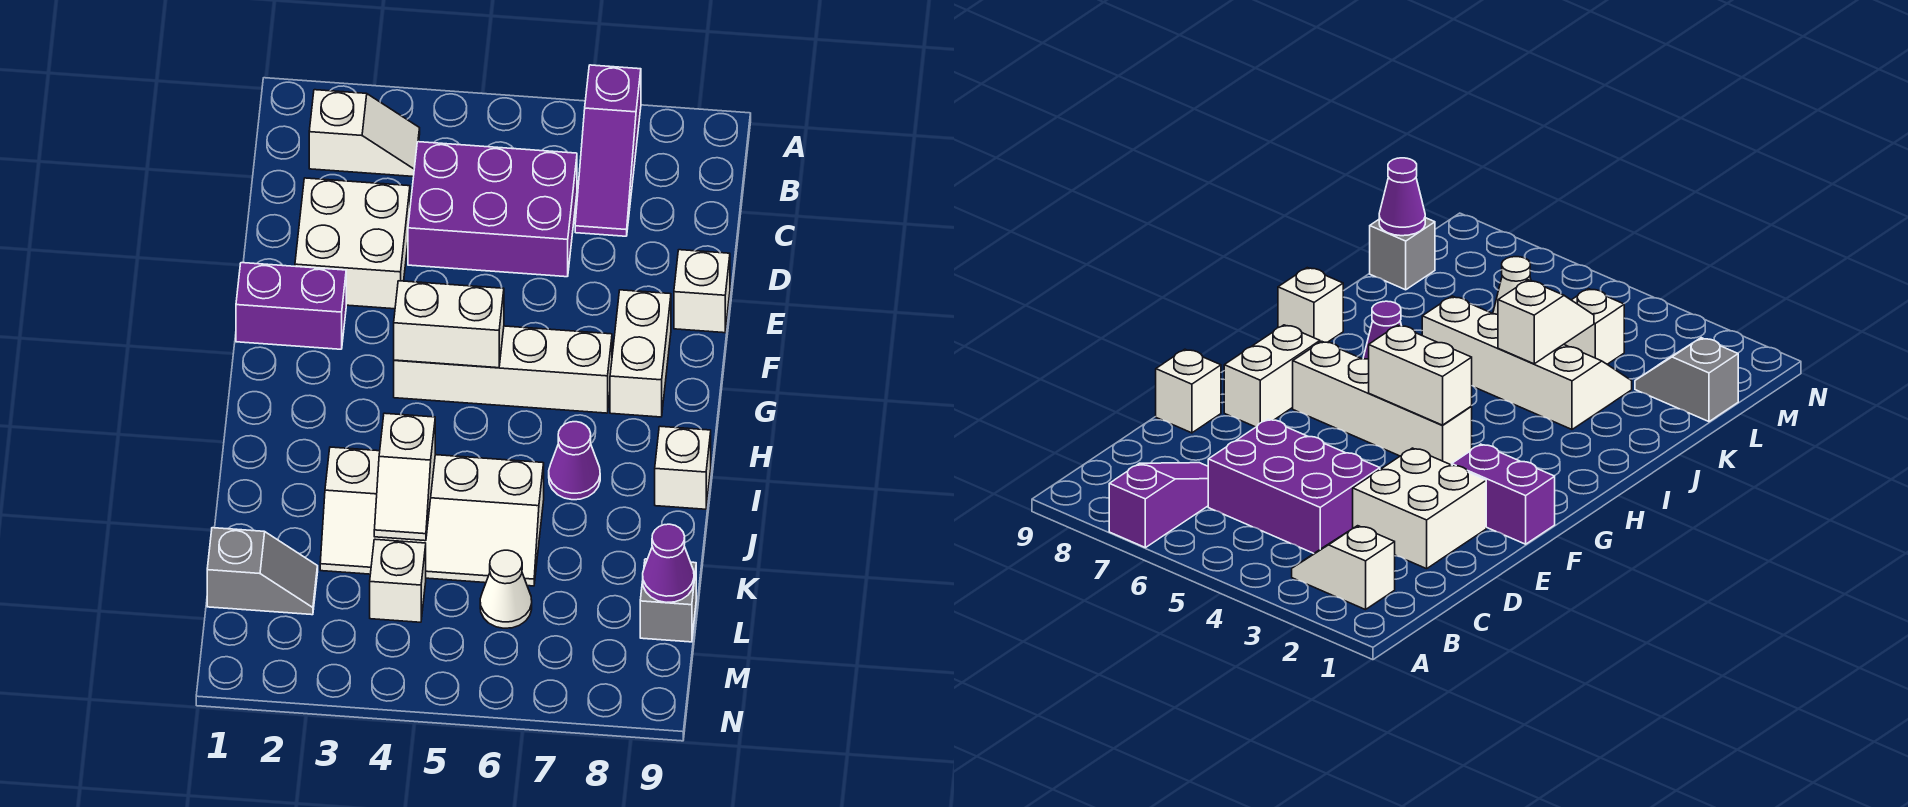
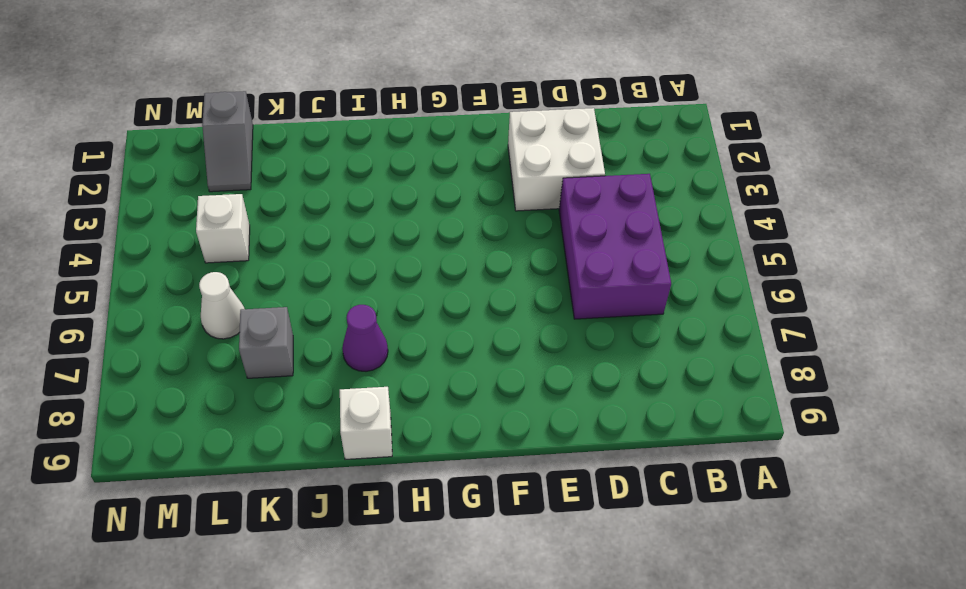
grey 1x1 brick [239,307,293,378] -> grey 1x1 brick moved to [640,559,696,642]
none -> purple 1x3 slope [575,65,641,236]
none -> white 1x2 slope [309,90,420,177]
none -> white 1x1 brick [674,250,730,333]

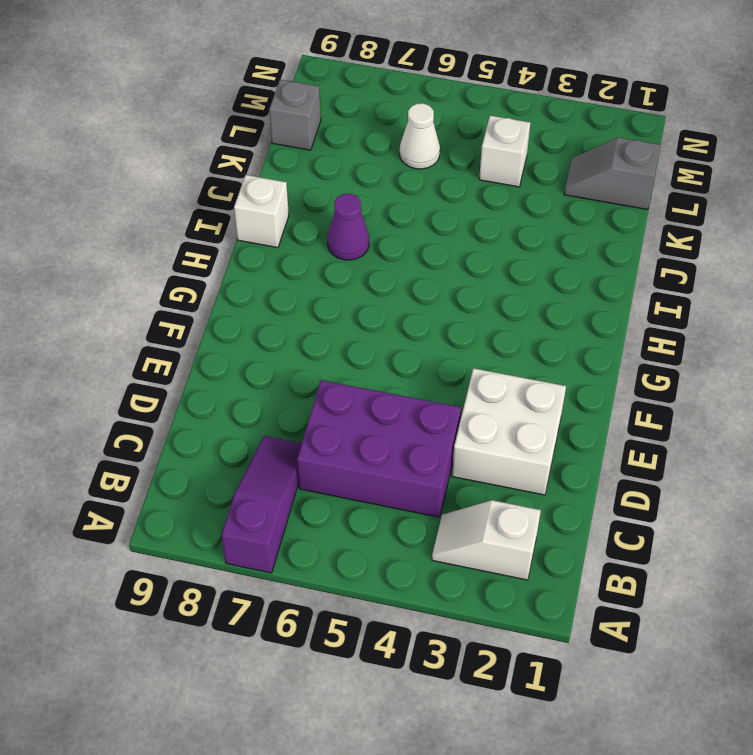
none -> white 1x1 brick [674,250,730,333]
none -> purple 1x2 brick [236,263,346,349]
none -> white 1x2 brick [610,290,671,417]

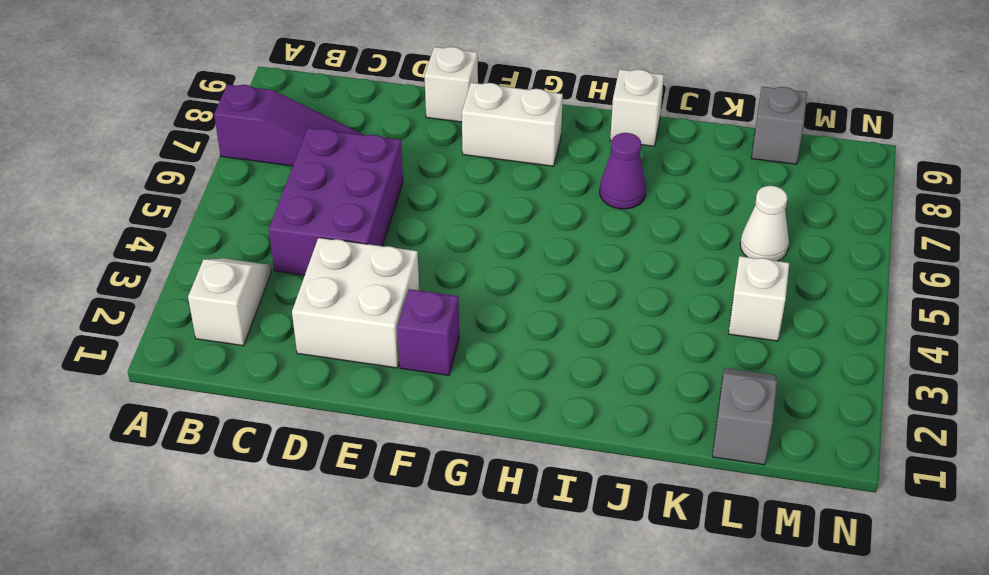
purple 1x1 brick [397,289,459,375] -> purple 1x2 brick [236,263,346,349]
none -> white 1x4 brick [394,326,612,413]
none -> white 2x4 slope [320,447,544,586]
none -> white 1x2 brick [394,281,504,368]

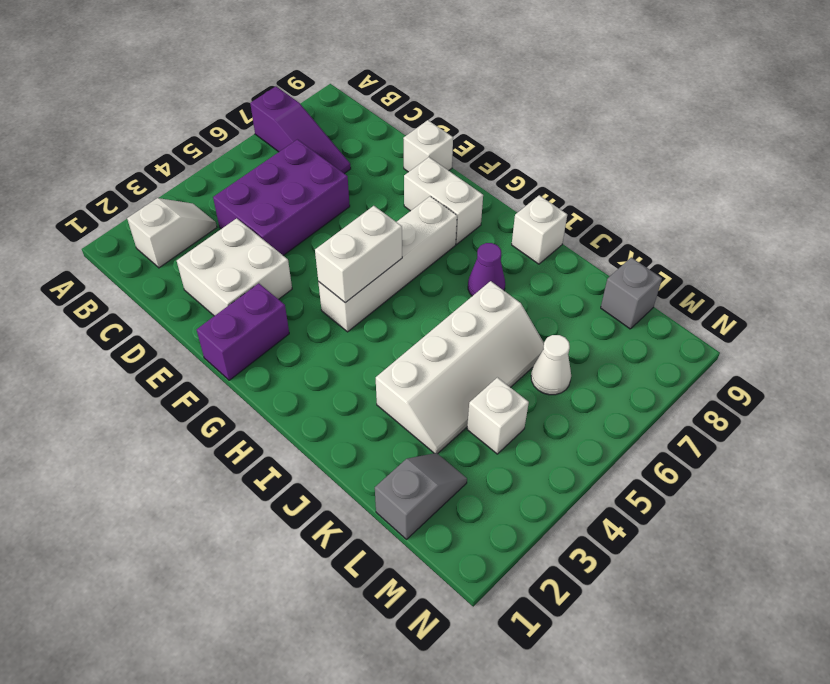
none -> white 1x2 slope [374,413,435,541]
none -> purple 1x1 cone [643,524,694,602]

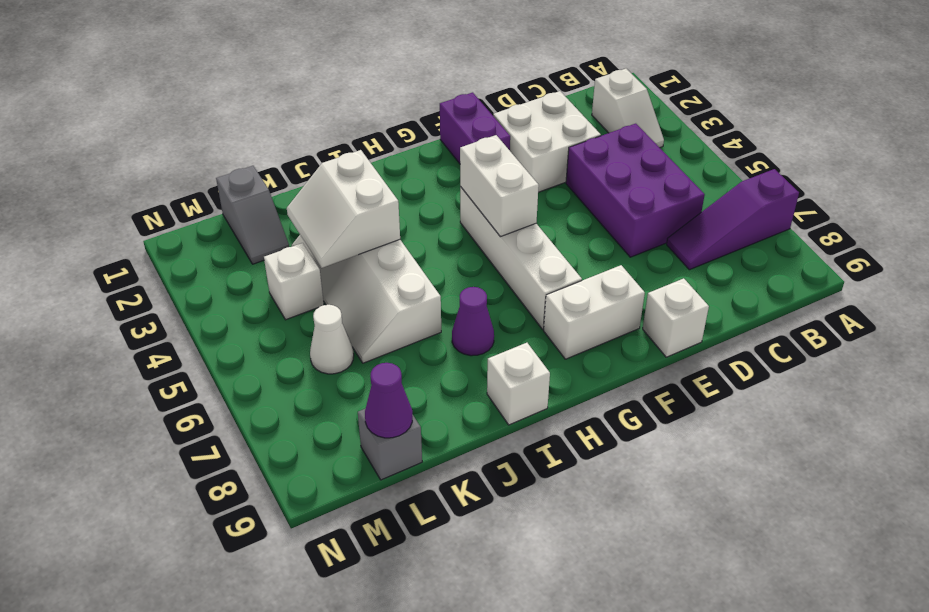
white 2x2 slope [287,150,400,268] -> white 1x2 slope [374,413,435,541]

